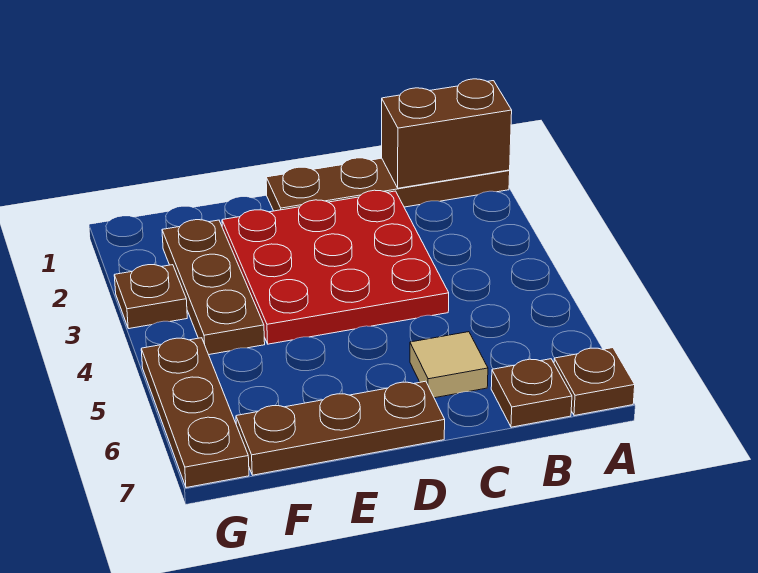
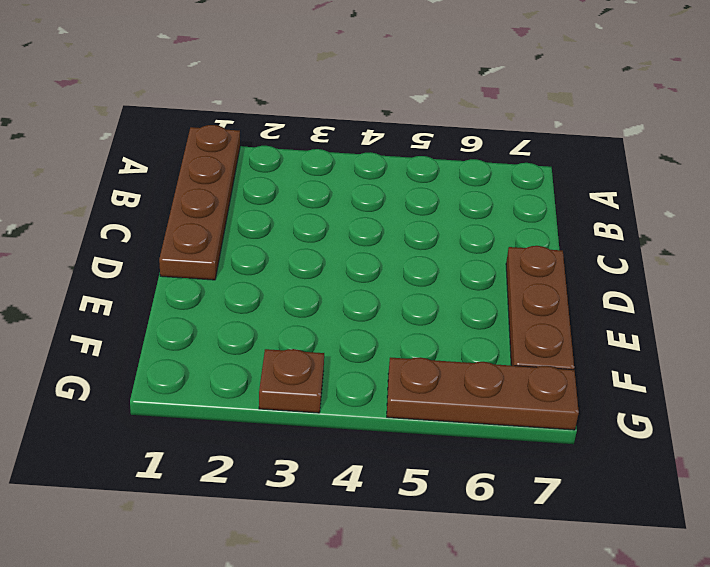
none -> brown 1x1 plate [554,348,635,416]
none -> brown 1x1 plate [491,359,572,427]

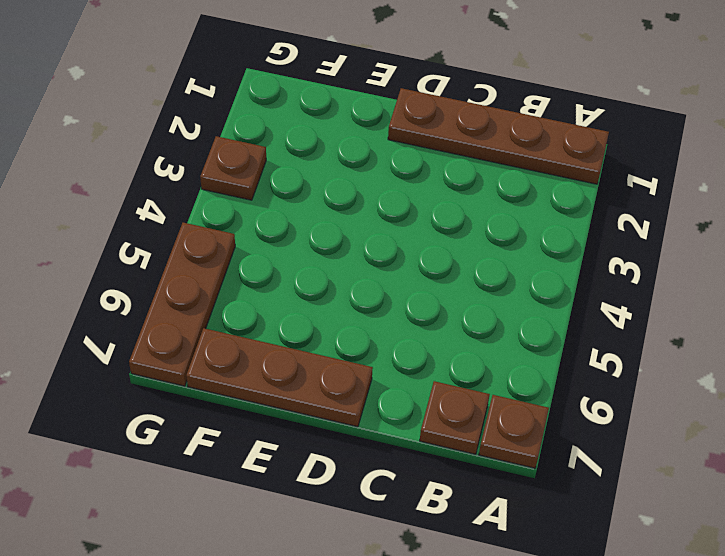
none -> red 3x3 plate [222,190,449,344]
none -> tan 1x1 tile [410,332,488,398]

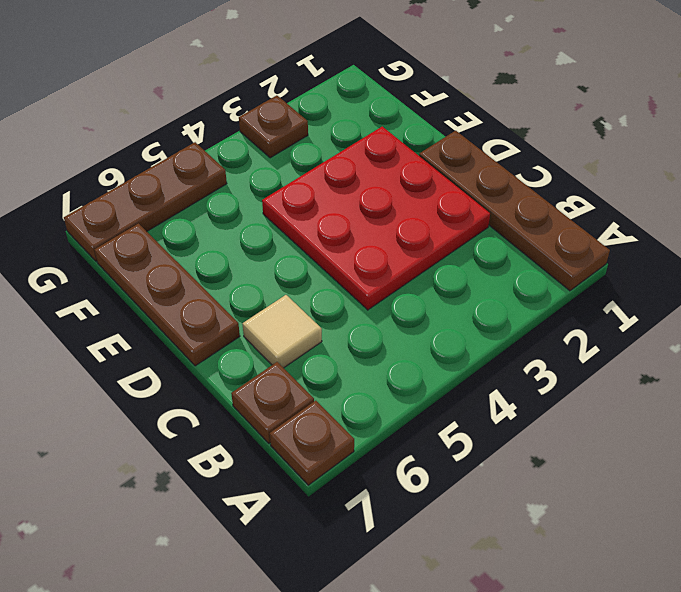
none -> brown 1x3 plate [162,220,265,355]
none -> brown 1x2 brick [382,79,512,188]

